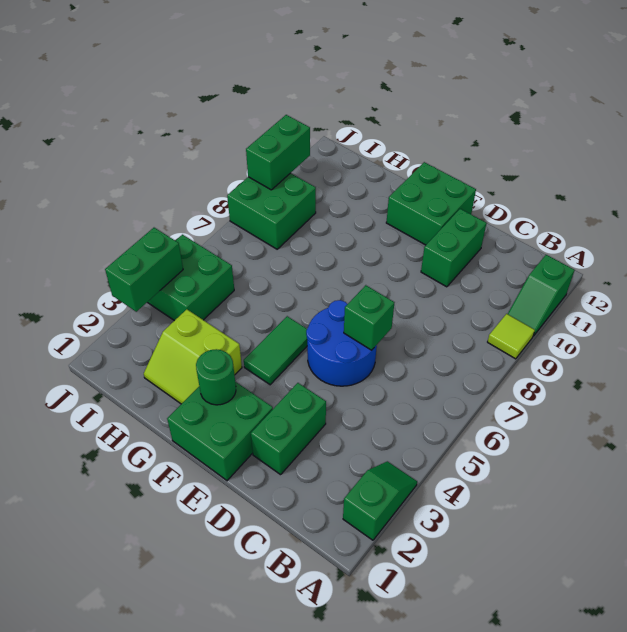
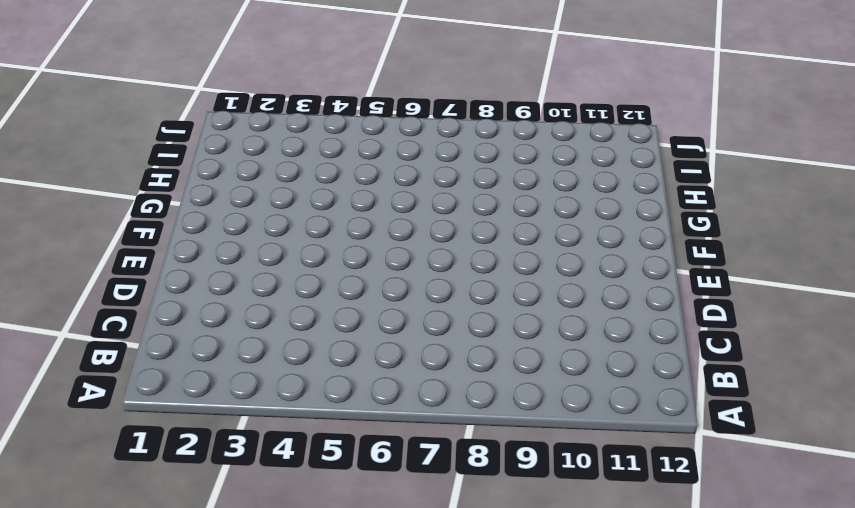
none -> green 1x2 slope [343,461,417,540]
none -> lime 1x1 tile [488,314,535,359]
none -> green 1x2 slope [508,255,574,336]

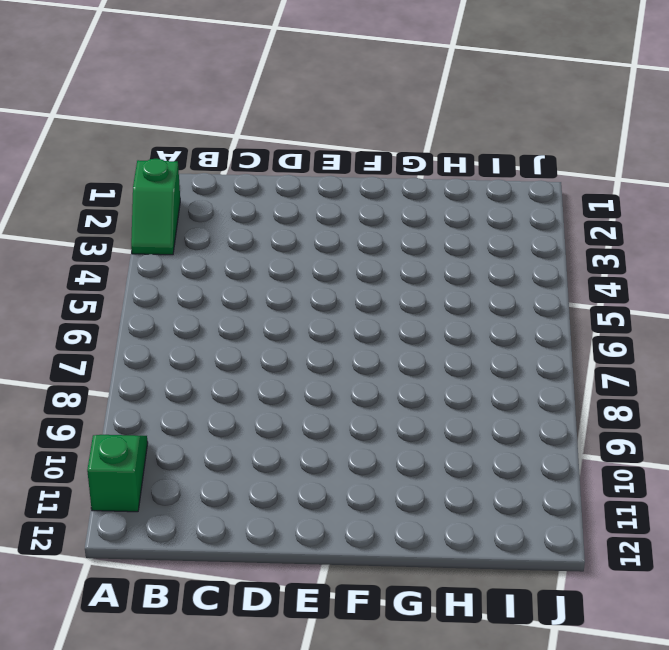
none -> lime 1x1 tile [488,314,535,359]
none -> green 1x2 brick [251,383,326,475]
none -> blue 2x2 round brick [306,300,377,386]

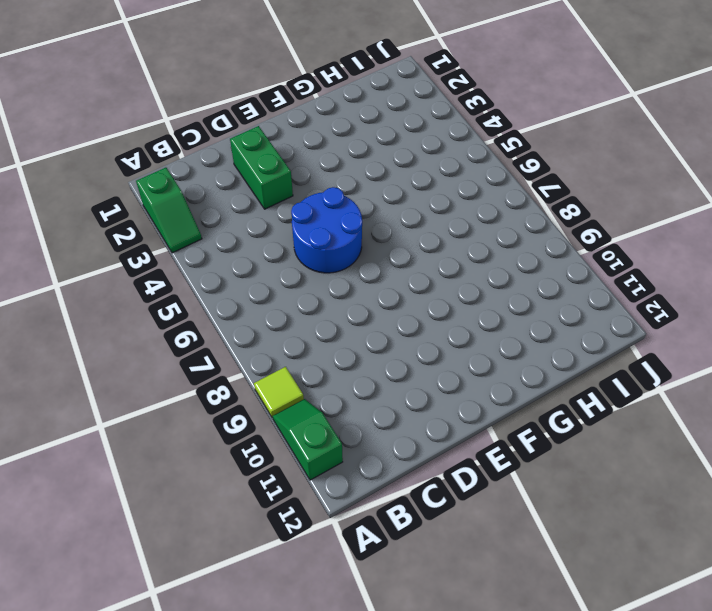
none -> green 1x2 brick [421,209,487,287]
none -> green 2x2 brick [167,382,273,481]
none -> green 2x2 brick [386,162,476,245]

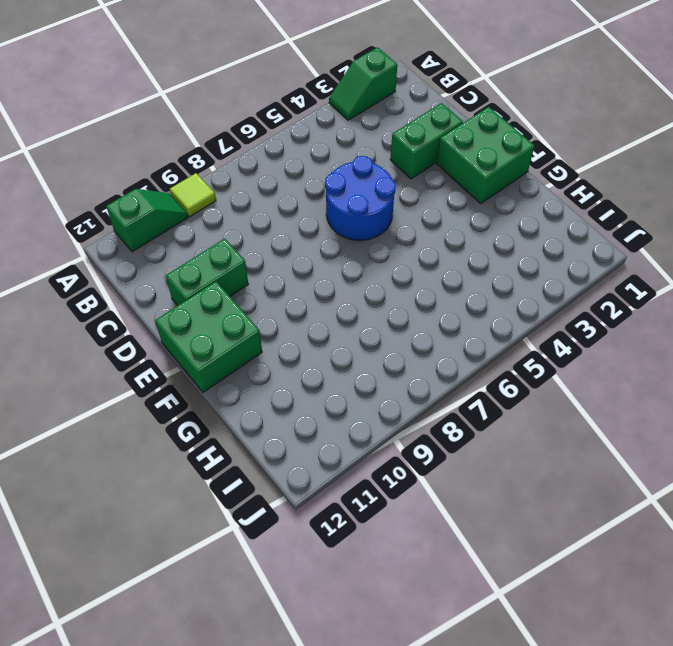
none -> green 1x2 tile [244,316,307,385]
none -> lime 2x2 slope [144,309,242,404]
none -> green 2x2 brick [147,235,234,321]

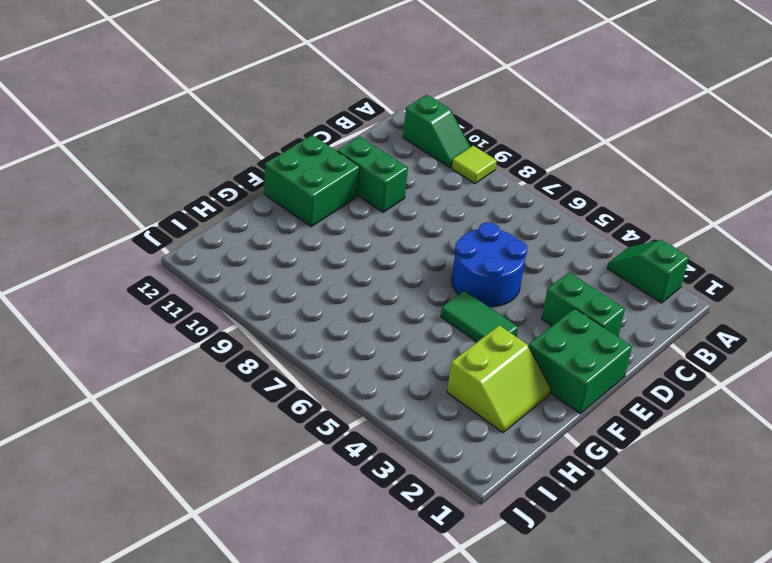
none -> green 2x2 brick [147,235,234,321]
none -> green 2x2 brick [227,173,316,249]
none -> green 1x1 brick [344,285,394,350]

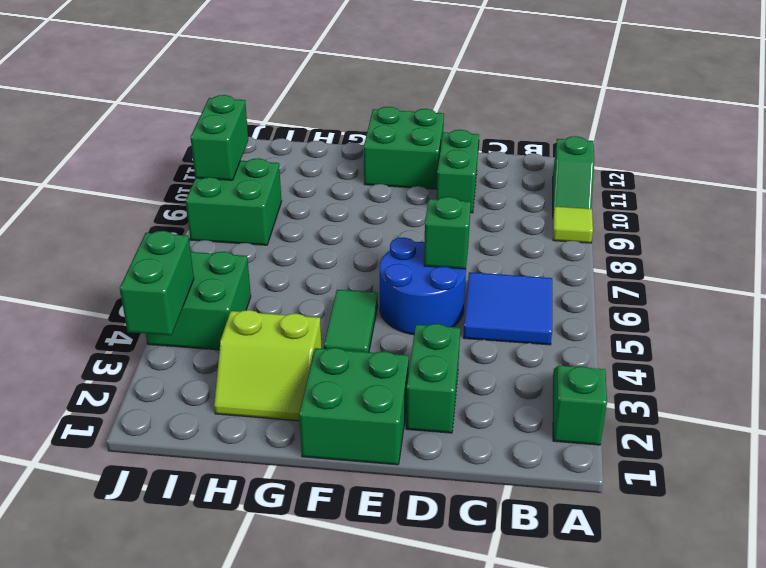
blue 2x2 tile [463,272,552,345] -> none
none -> green 1x1 round brick [196,349,236,405]

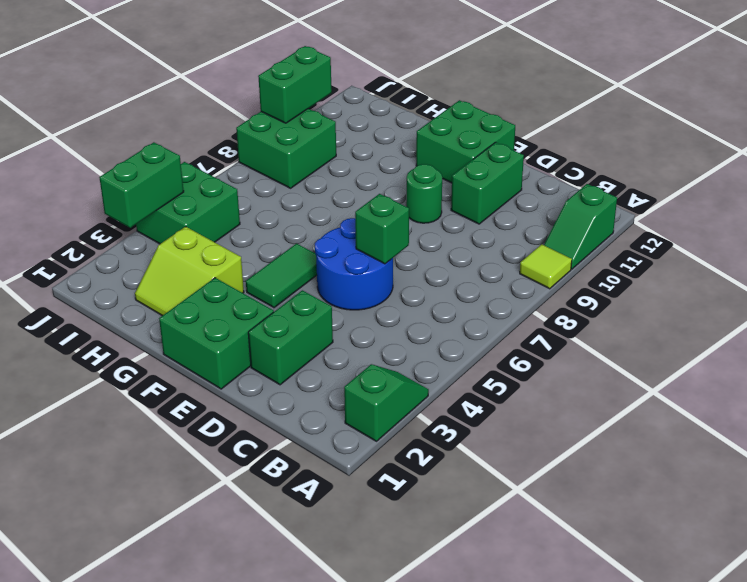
green 1x1 round brick [406,164,442,223] -> green 1x1 round brick moved to [196,349,236,405]

